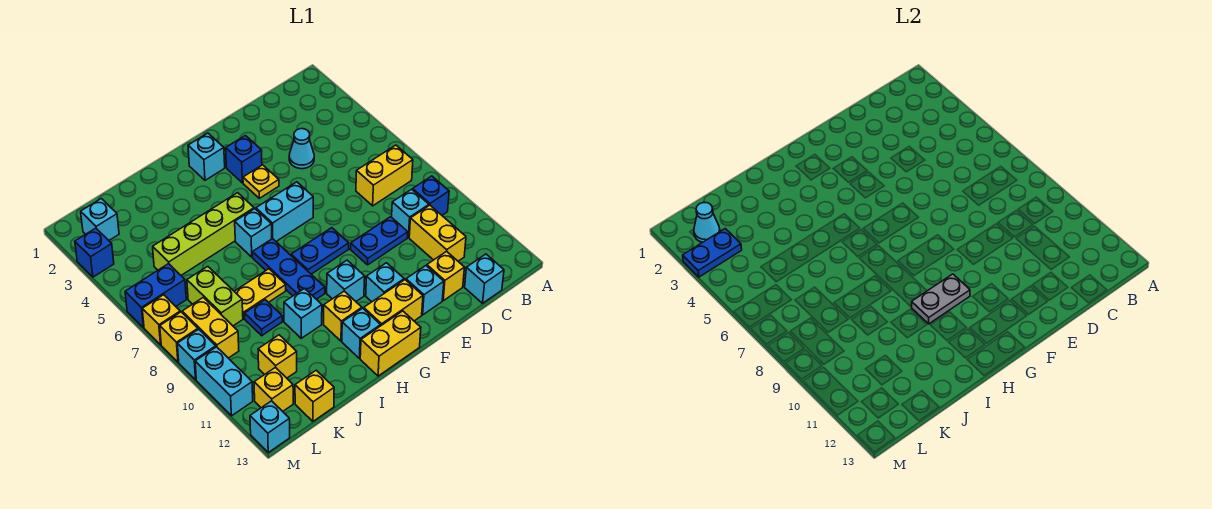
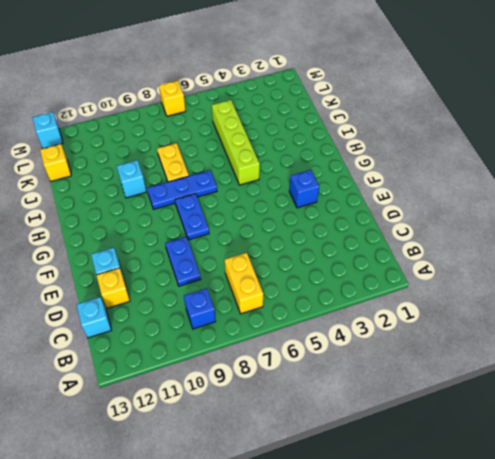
none -> cyan 1x1 brick [392,189,429,238]
none -> yellow 1x2 brick [409,205,466,261]
none -> cyan 1x1 cone [289,129,314,169]
none -> yellow 1x1 plate [243,165,279,198]

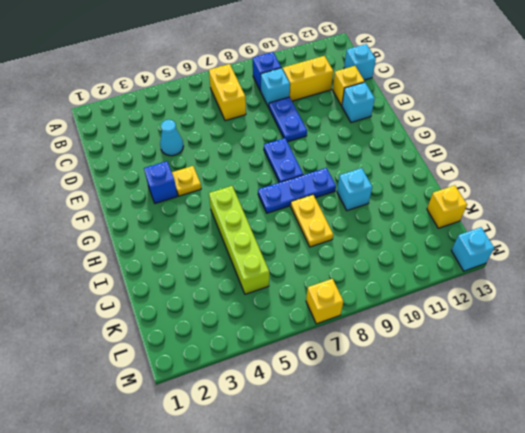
none -> cyan 1x2 brick [256,182,313,241]
none -> cyan 1x1 brick [366,263,404,302]
none -> yellow 1x2 brick [364,280,423,325]
none -> cyan 1x1 brick [188,133,225,180]

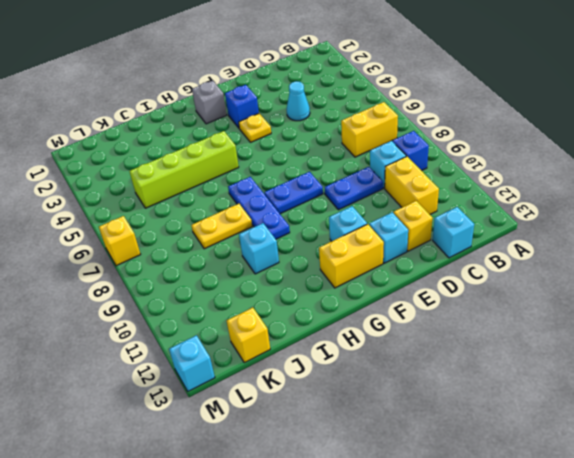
grey 1x1 brick [192,81,227,124] -> cyan 1x1 brick [188,133,225,180]
none -> cyan 1x2 brick [256,182,313,241]
none -> cyan 1x1 brick [327,260,365,301]
none -> yellow 1x2 brick [360,311,421,376]
none -> cyan 1x1 brick [235,209,272,257]

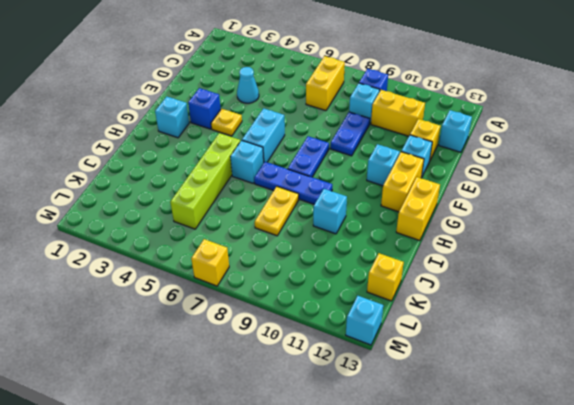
none -> cyan 1x1 brick [327,260,365,301]
none -> yellow 1x1 brick [324,291,362,341]
none -> cyan 1x1 brick [342,308,381,358]
none -> blue 1x1 plate [245,300,282,336]

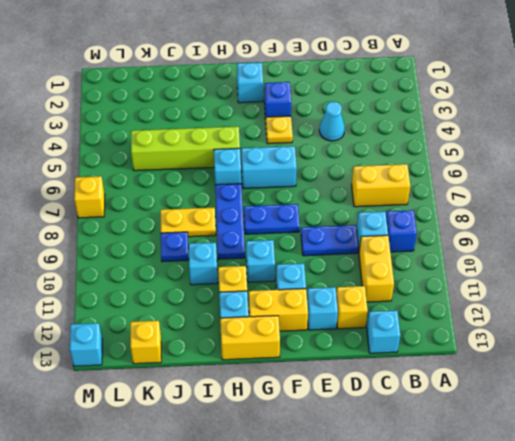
none -> lime 1x2 brick [187,266,243,326]
none -> yellow 1x1 brick [258,335,297,378]
none -> cyan 1x1 brick [81,199,119,240]
none -> blue 1x2 brick [125,264,186,327]

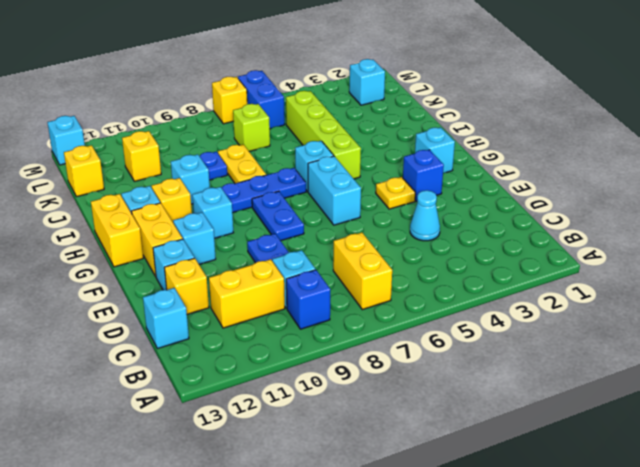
lime 1x1 brick [233,104,270,151] -> lime 1x2 brick [187,266,243,326]
none -> yellow 1x2 brick [182,297,239,358]
none -> yellow 1x1 brick [254,367,293,411]
none -> blue 1x1 brick [75,228,114,277]
none -> yellow 1x1 brick [160,312,198,362]

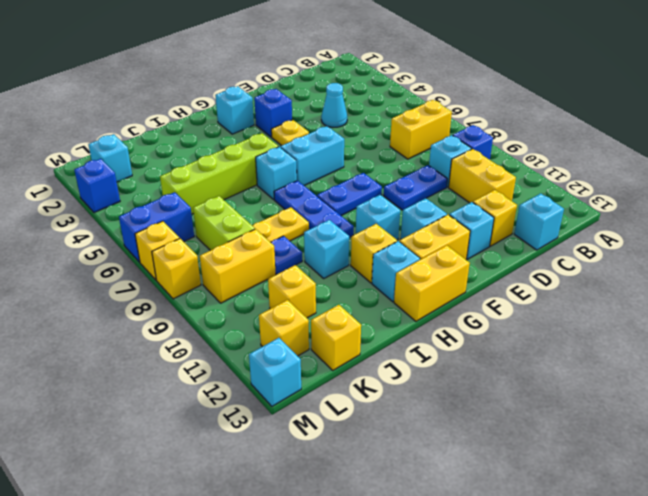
yellow 1x2 brick [200,229,276,303] -> yellow 1x2 brick turned to [182,297,239,358]
none -> cyan 1x1 brick [177,329,216,380]
none -> cyan 1x2 brick [195,347,253,416]
none -> grey 1x2 plate [912,274,970,324]
none -> cyan 1x1 cone [694,203,720,242]

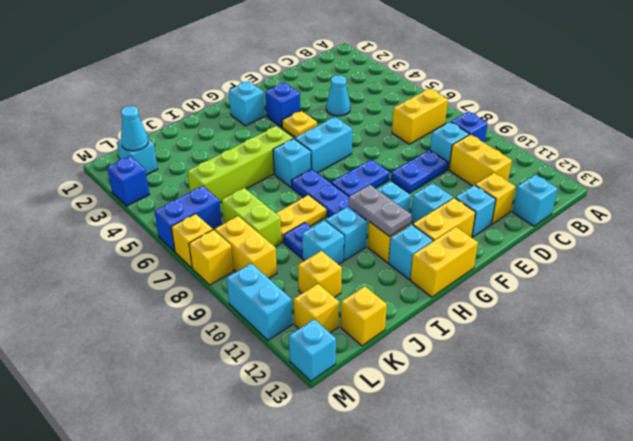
grey 1x2 plate [349,185,412,237] -> grey 1x2 plate turned to [912,274,970,324]
cyan 1x1 brick [302,220,344,265] -> cyan 1x1 brick moved to [177,329,216,380]
none -> blue 1x2 plate [683,229,742,277]

